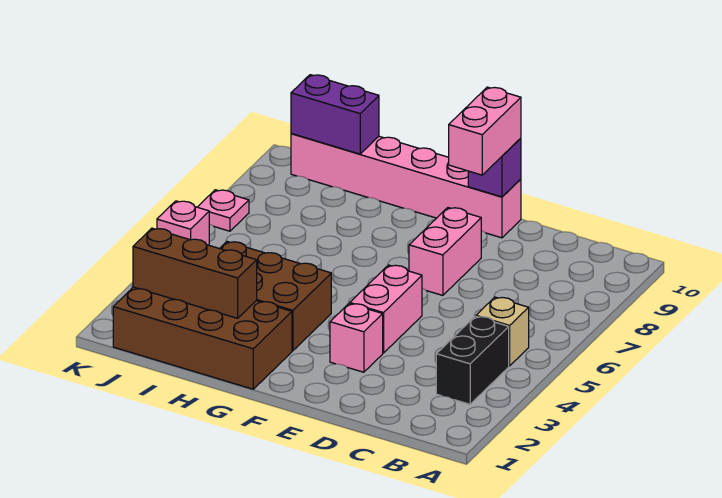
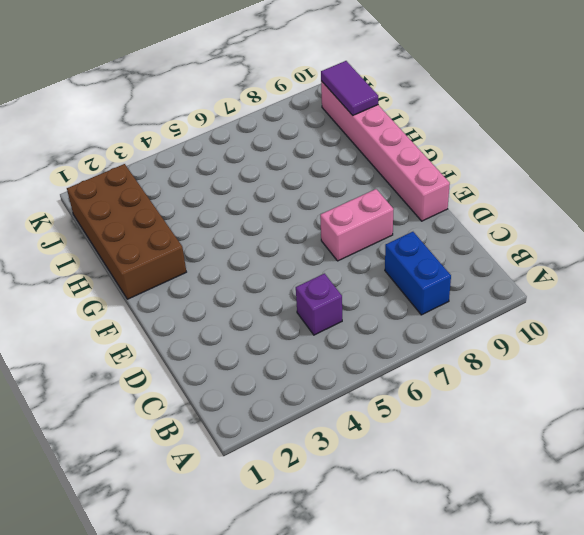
blue 1x2 brick [385,232,451,315] -> none
purple 1x1 brick [296,274,342,335] -> purple 1x1 brick moved to [468,138,521,197]
purple 1x2 tile [321,61,378,115] -> purple 1x2 brick [291,75,379,154]
none -> black 1x2 brick [436,316,509,404]
none -> tan 1x1 brick [476,297,529,366]
none -> pink 1x1 brick [330,303,383,372]

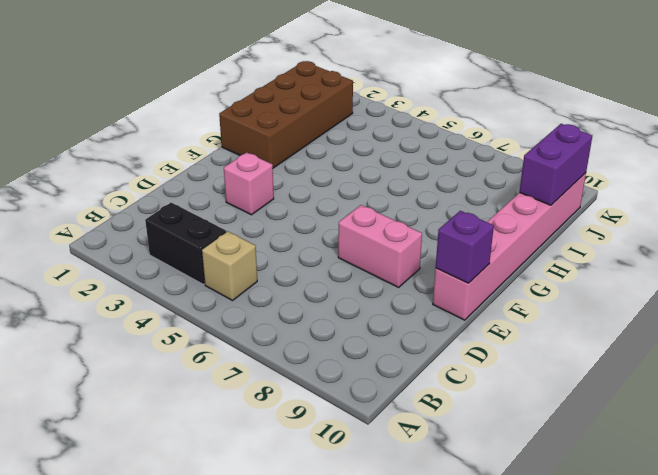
none -> pink 1x2 brick [350,265,422,353]
none -> brown 2x3 brick [220,242,331,351]
none -> pink 1x1 brick [157,201,209,245]

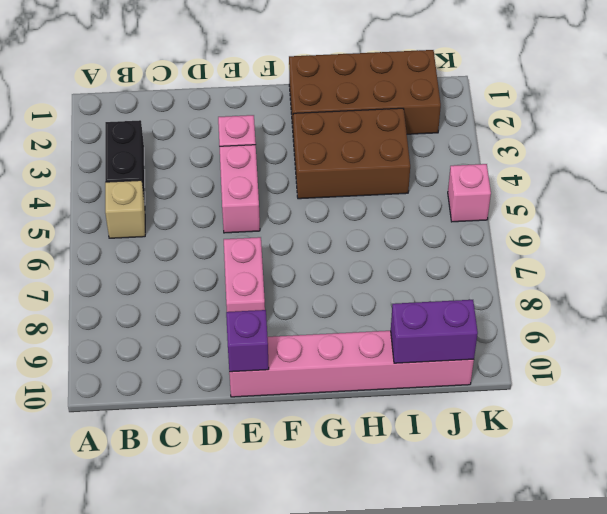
none -> pink 1x1 plate [198,190,249,231]
none -> brown 1x3 brick [133,228,257,318]
none -> pink 1x2 brick [449,87,521,175]

